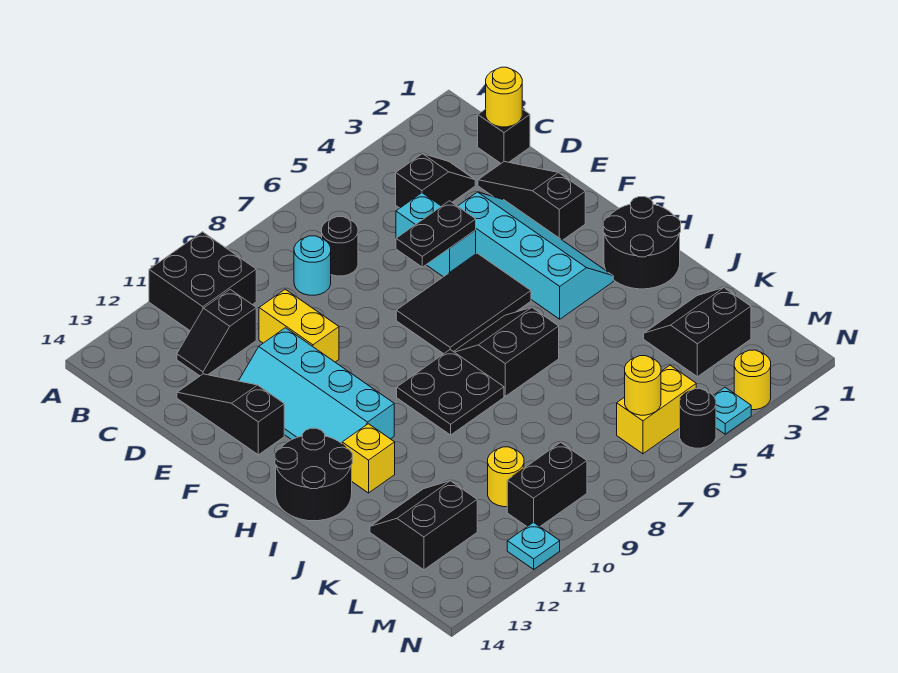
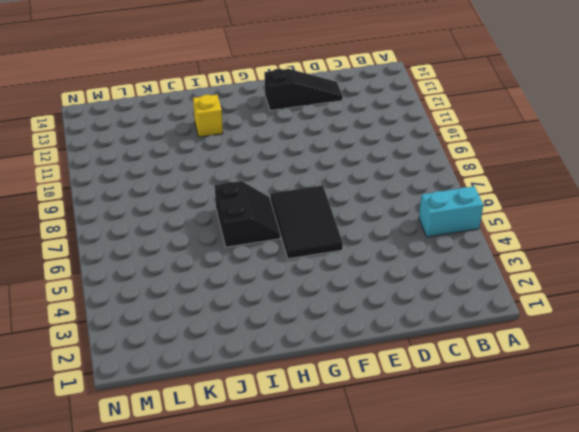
cyan 1x2 brick [419,186,483,237] -> cyan 1x2 brick moved to [396,193,476,277]
none -> black 2x2 brick [149,232,256,330]
none -> black 1x1 brick [478,109,530,163]
none -> black 1x2 slope [396,154,475,208]
none -> black 1x1 round brick [322,217,358,276]

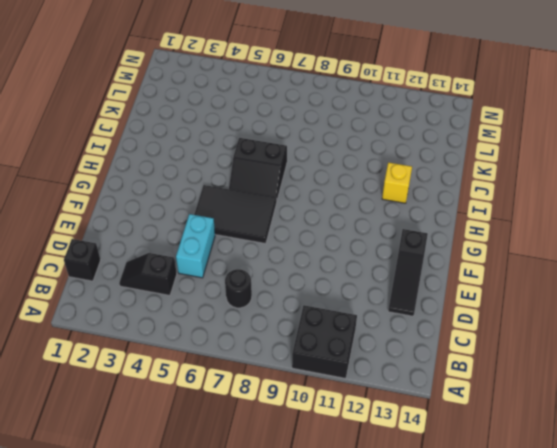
none -> cyan 1x1 round brick [294,236,331,295]
none -> black 1x2 slope [177,289,256,376]
none -> black 1x3 slope [478,162,585,240]
none -> yellow 1x2 brick [259,289,339,362]

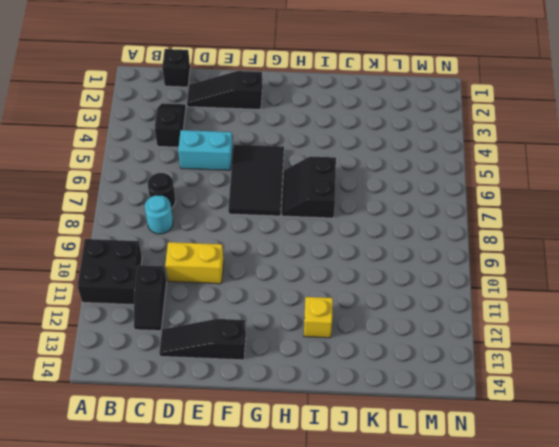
none -> cyan 2x4 slope [458,192,613,319]
none -> cyan 2x4 slope [239,328,394,443]
none -> black 2x2 round brick [603,197,681,289]
none -> black 2x2 plate [397,350,504,435]

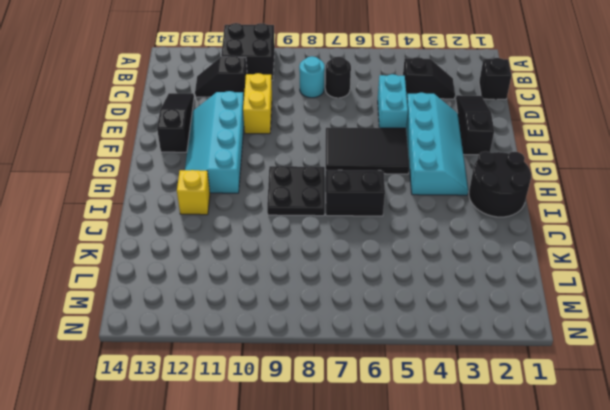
none -> black 2x2 round brick [275,428,352,521]
none -> black 2x2 slope [644,288,751,377]
none -> black 2x2 slope [370,481,477,570]
none -> yellow 1x1 round brick [488,447,524,507]

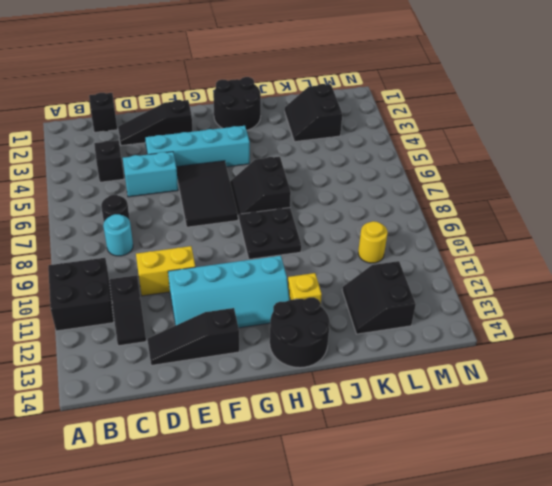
none -> yellow 1x2 brick [617,365,696,454]
none -> black 1x2 brick [507,442,587,527]
none -> yellow 1x1 round brick [734,350,771,410]
none -> cyan 1x1 plate [713,387,751,434]

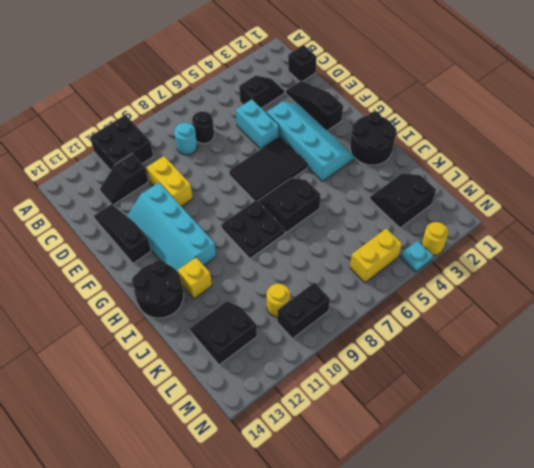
none -> black 1x1 round brick [680,389,716,448]
none -> cyan 1x1 plate [507,522,560,569]
none -> yellow 1x1 round brick [486,67,522,127]
none -> black 1x2 plate [396,201,476,267]

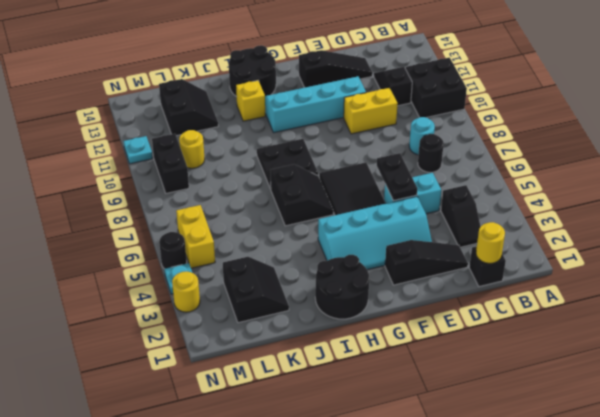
none -> yellow 1x1 round brick [625,356,661,415]

